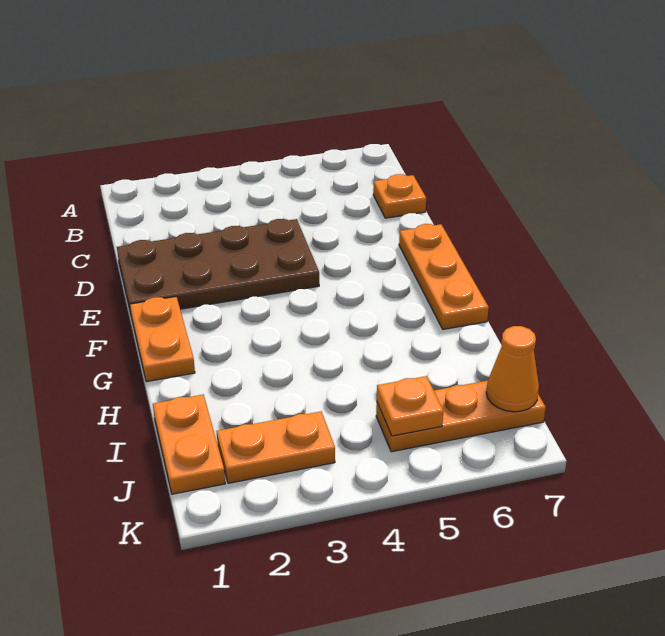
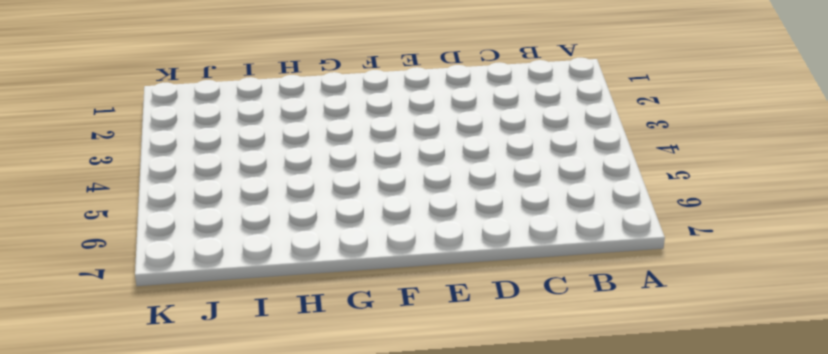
none -> orange 1x1 plate [373,174,426,218]
none -> brown 2x4 plate [117,219,319,313]

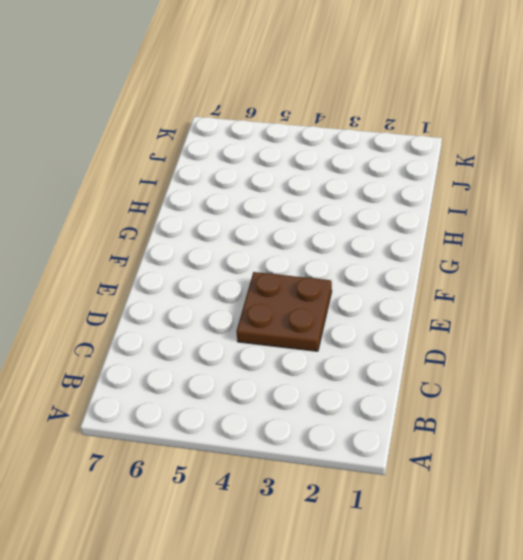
brown 2x2 plate [236,272,332,351] -> brown 2x4 plate [117,219,319,313]
none -> orange 1x1 plate [373,174,426,218]
none -> orange 1x3 plate [399,224,489,329]

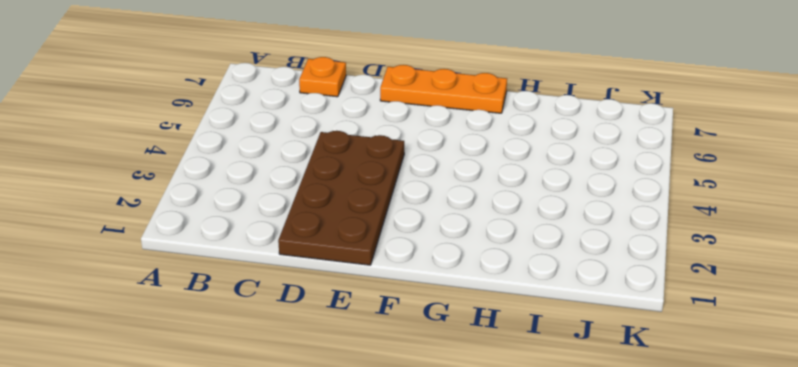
none -> orange 1x2 plate [130,297,195,382]
none -> orange 1x2 plate [153,395,225,494]

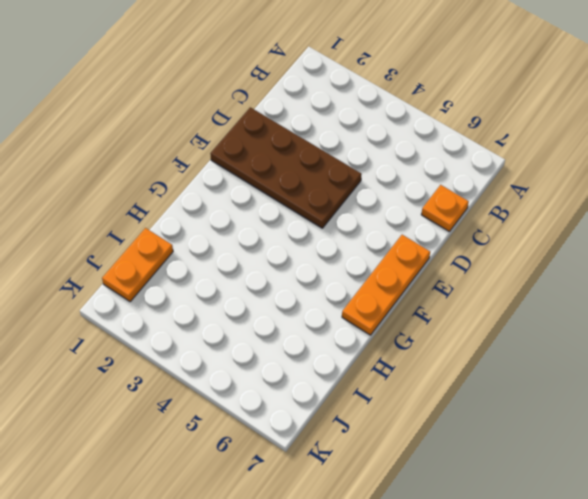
none -> orange 1x2 plate [130,297,195,382]
none -> orange 1x2 plate [217,411,335,483]

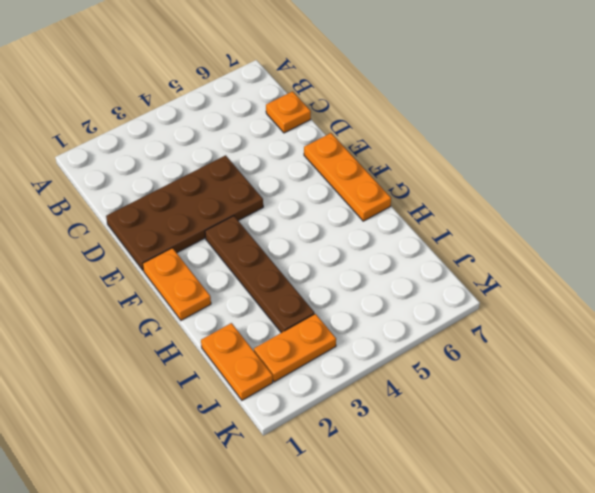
brown 1x4 plate [205,216,314,333] -> none
none -> orange 1x3 plate [376,381,546,452]
none -> orange 1x1 plate [377,376,443,436]

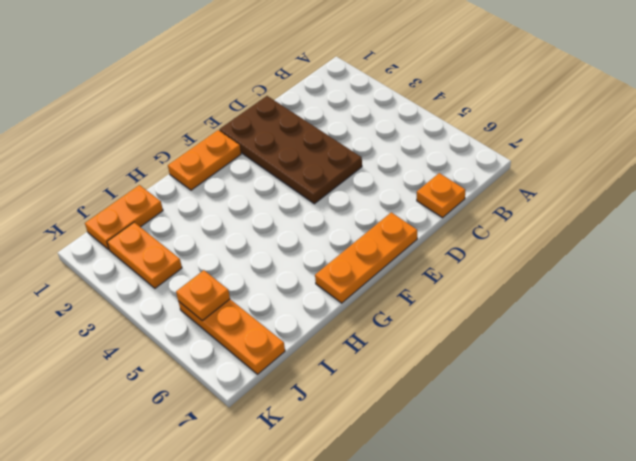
none -> orange 1x1 cone [486,326,539,412]

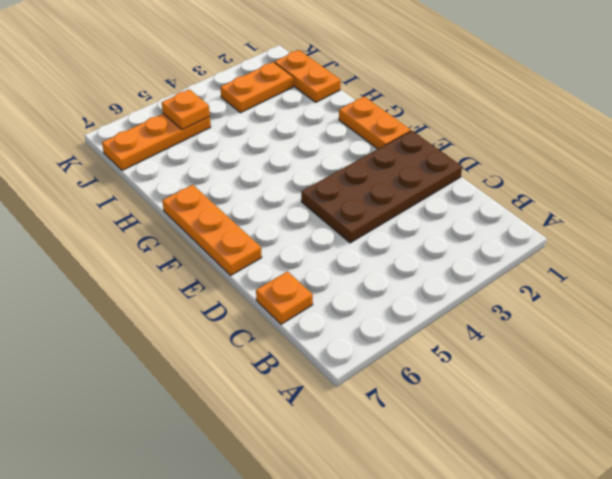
none -> orange 1x1 cone [486,326,539,412]

